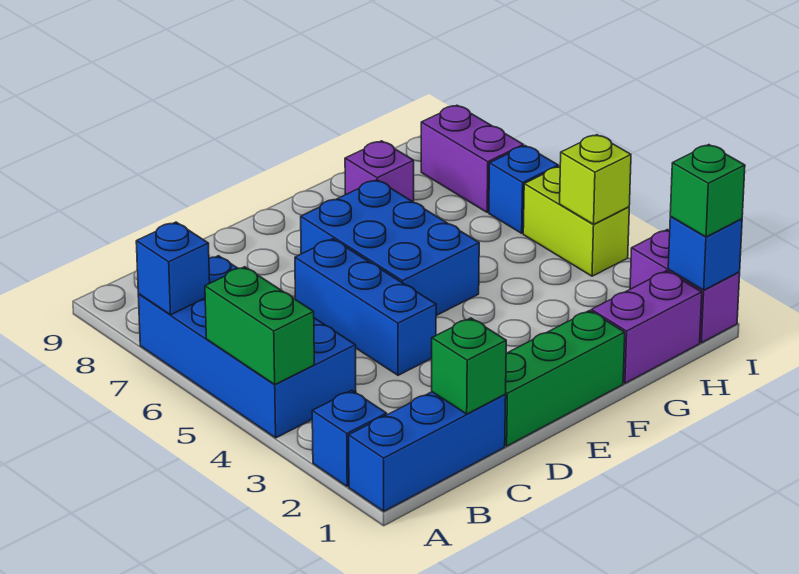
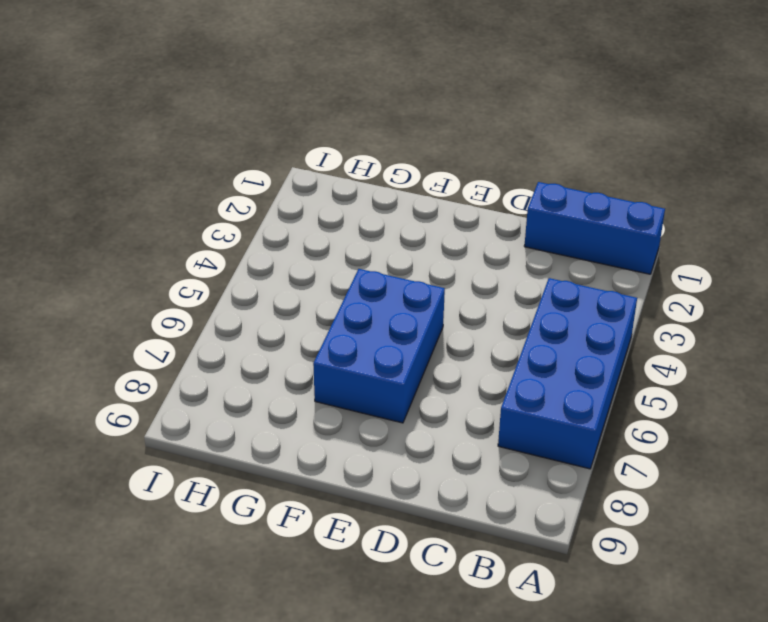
none -> blue 1x1 brick [312,390,387,486]
none -> green 1x3 brick [505,311,625,446]
none -> blue 1x3 brick [295,239,436,375]

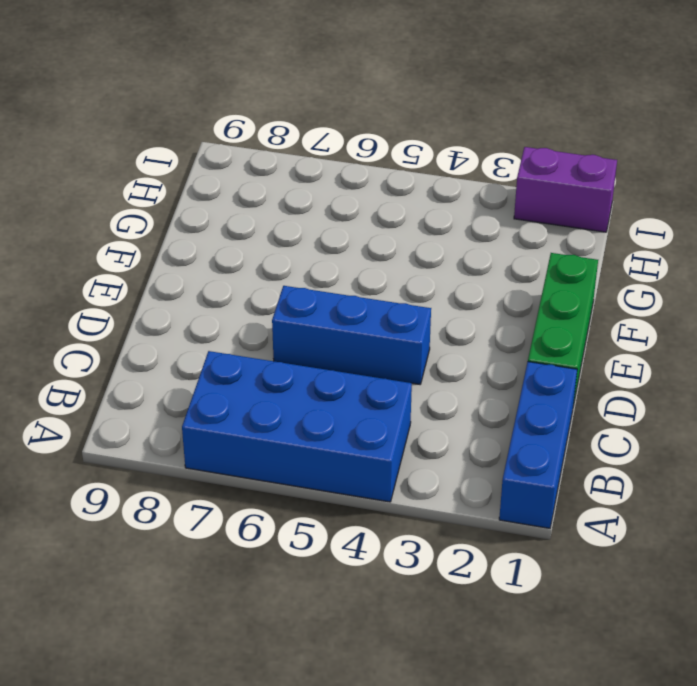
none -> blue 1x1 brick [312,390,387,486]
none -> blue 2x3 brick [301,180,479,316]
none -> purple 1x2 brick [591,271,702,383]

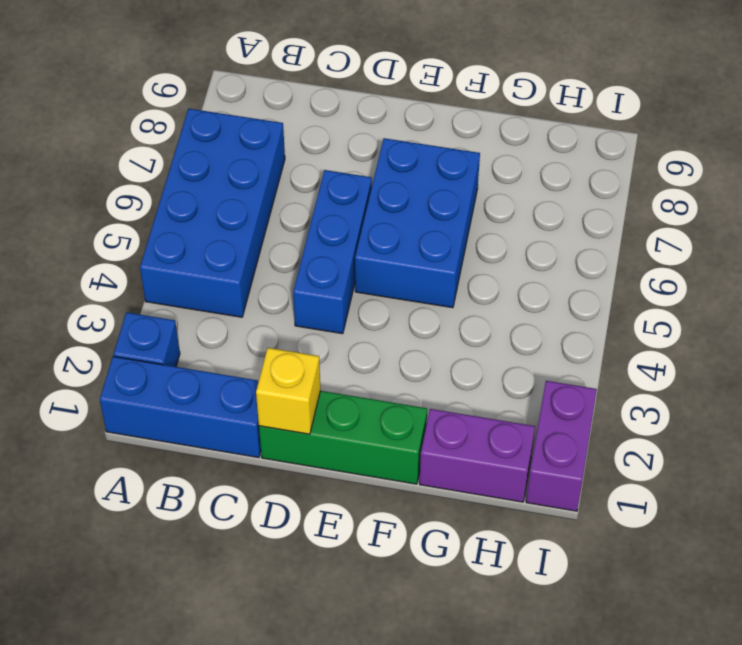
yellow 1x1 brick [256,348,320,434] -> none
none -> purple 1x1 brick [345,141,414,202]
none -> lime 1x2 brick [523,166,629,276]
none -> blue 1x1 brick [489,146,558,233]

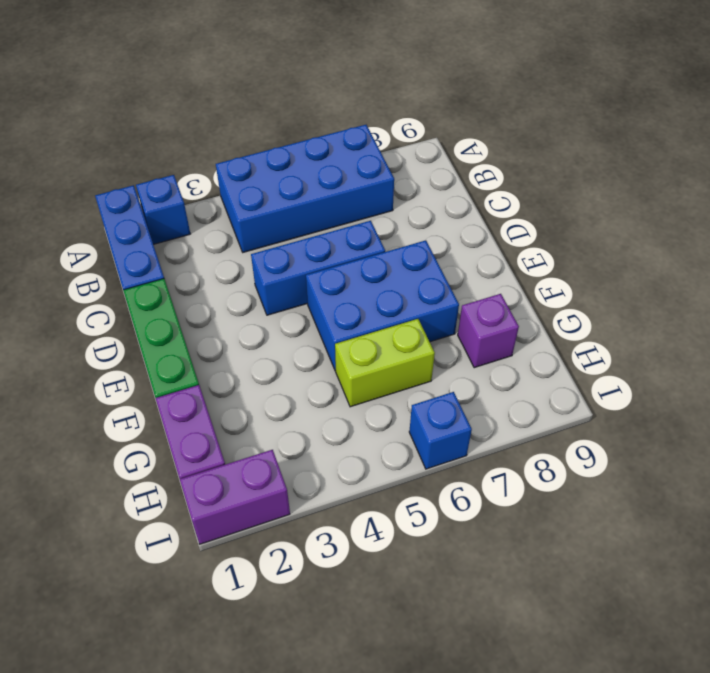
lime 1x2 brick [335,319,435,407] -> lime 1x2 brick moved to [523,166,629,276]
none -> purple 1x2 brick [421,105,524,212]
none -> green 1x2 brick [205,267,314,384]
none -> blue 1x1 brick [136,222,210,315]

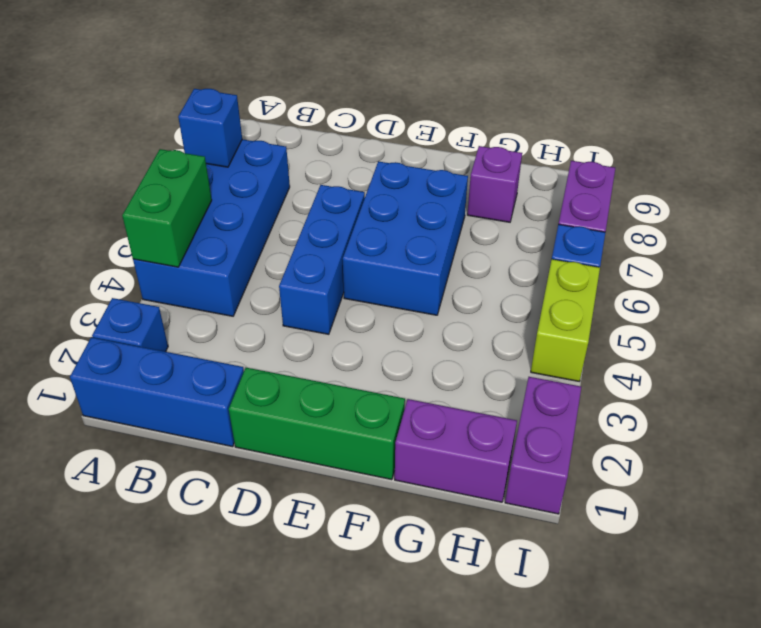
none -> green 1x1 brick [432,318,506,414]
none -> blue 1x1 brick [668,217,742,290]
none -> lime 1x1 brick [560,135,631,224]

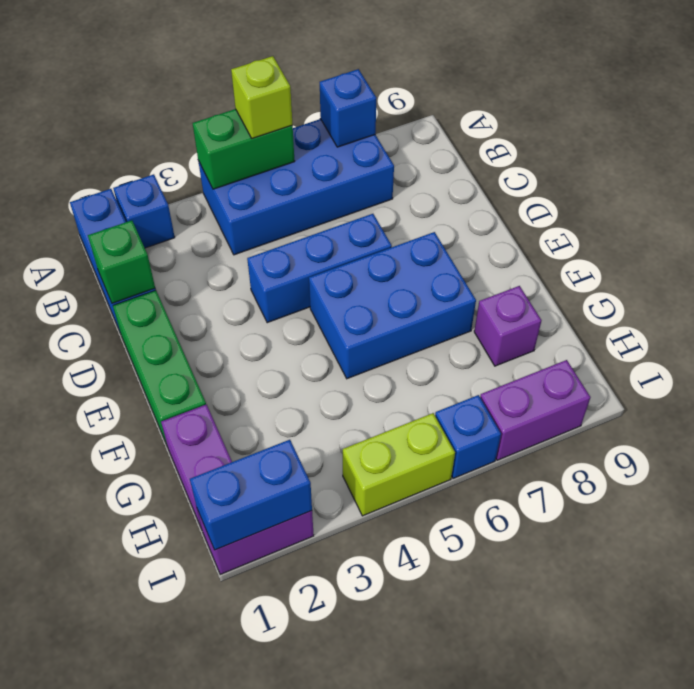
lime 1x1 brick [231,56,293,139] -> lime 1x1 brick moved to [560,135,631,224]
blue 1x2 brick [190,440,312,550] -> blue 1x1 brick [668,217,742,290]
none -> green 1x1 brick [670,145,745,237]

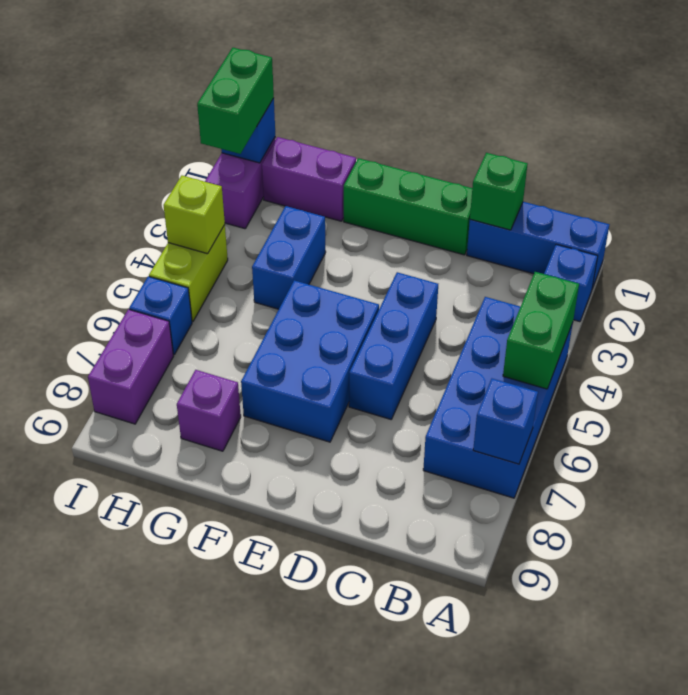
blue 1x2 brick [252,206,326,309] -> none
green 1x2 brick [197,48,274,154] -> green 1x1 brick [670,145,745,237]

